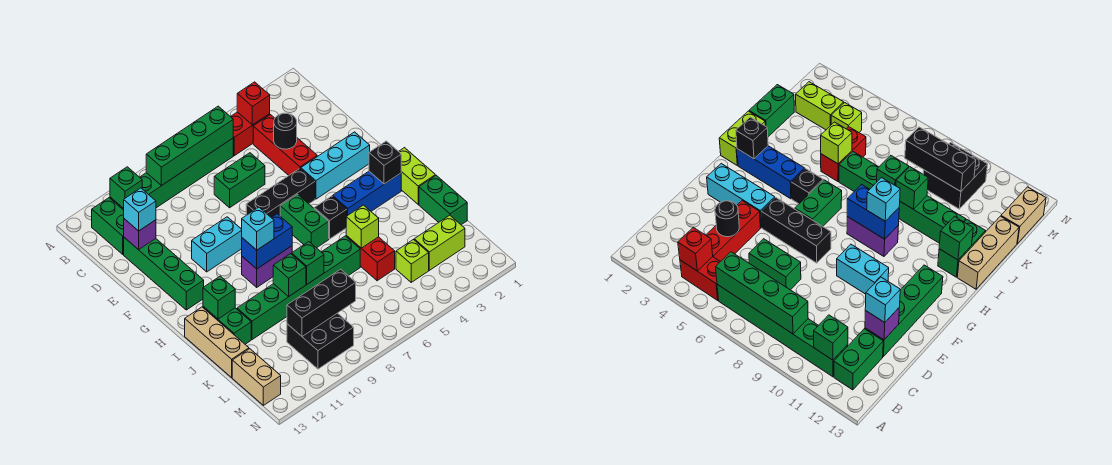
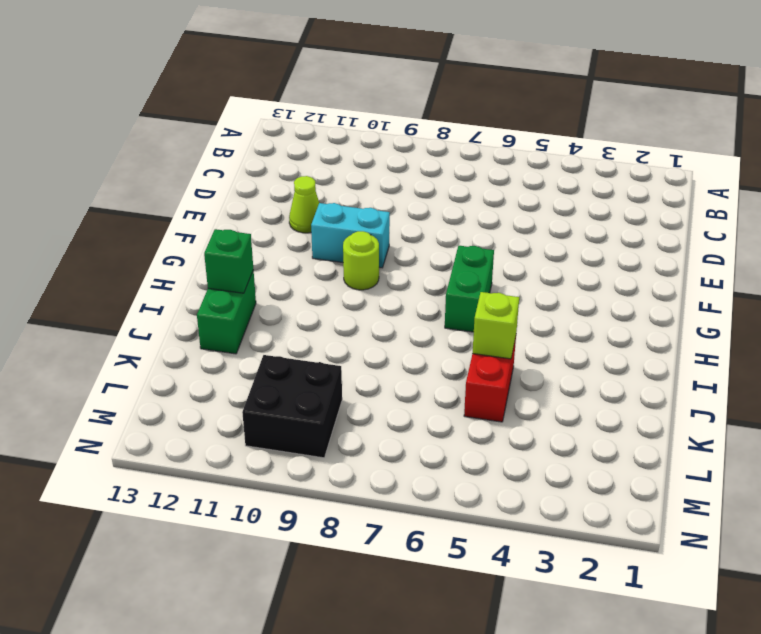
lime 1x1 cone [289,176,319,233] -> none
lime 1x1 round brick [343,231,379,290] -> none
none -> red 1x2 brick [231,112,270,156]
none -> green 1x6 brick [110,138,233,210]
none -> green 1x2 brick [92,198,124,254]
none -> red 1x3 brick [253,115,317,175]

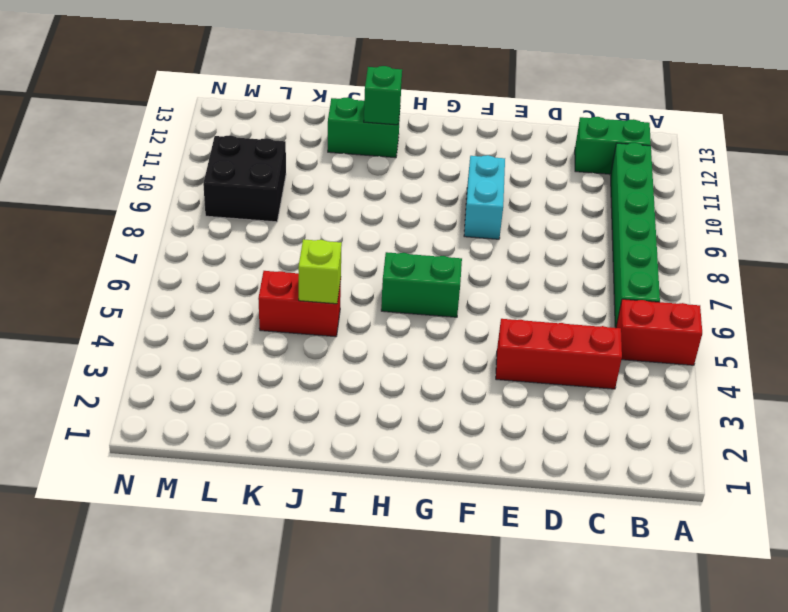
red 1x2 brick [616,299,702,365] -> red 1x2 brick turned to [231,112,270,156]
none -> green 1x2 brick [214,153,265,208]
none -> green 1x4 brick [124,238,204,310]
none -> cyan 1x3 brick [301,132,370,199]
none -> black 1x3 brick [246,169,315,217]

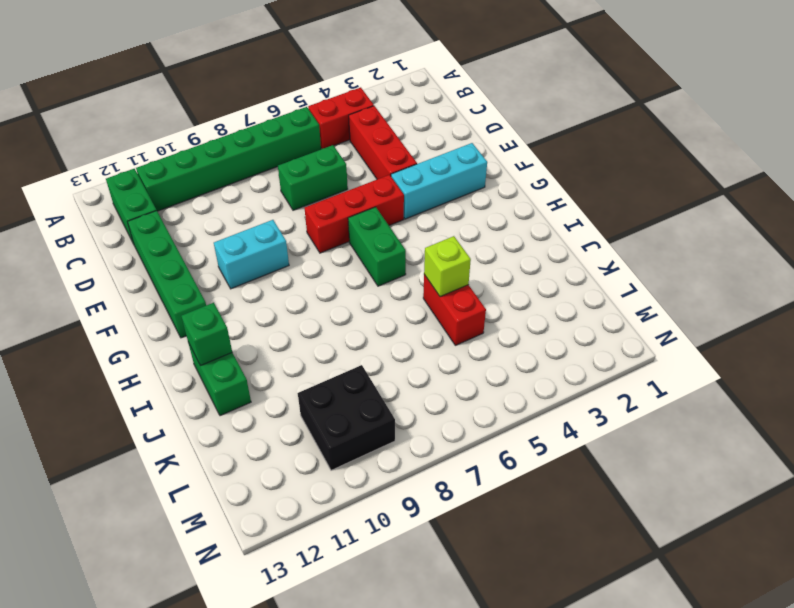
red 1x3 brick [305,175,404,253] -> black 1x3 brick [246,169,315,217]
none -> lime 1x2 brick [399,148,435,204]
none -> blue 1x3 brick [333,171,401,216]
none -> black 1x1 brick [314,196,347,239]
none -> purple 1x2 brick [242,246,292,287]

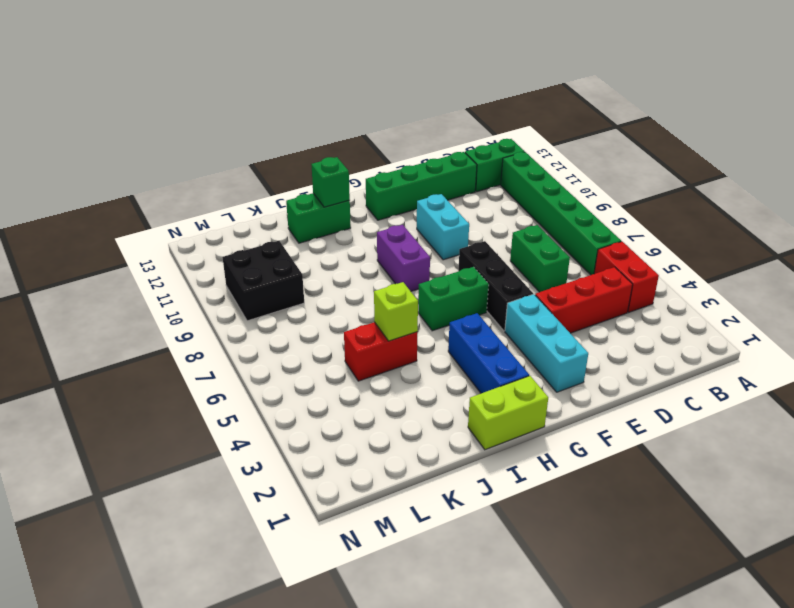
none -> black 1x1 brick [314,196,347,239]
none -> tan 1x3 brick [185,307,249,377]
none -> green 1x2 brick [419,175,467,225]
none -> green 1x6 brick [237,236,360,340]

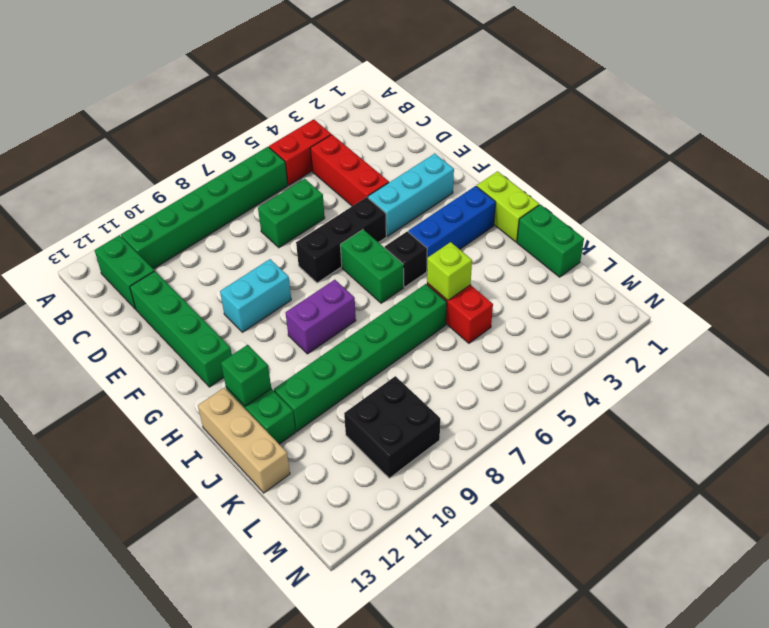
none -> lime 1x2 brick [414,215,465,270]
none -> lime 1x1 brick [396,240,429,282]
none -> tan 1x2 brick [232,349,281,405]
none -> red 1x1 brick [237,82,270,125]

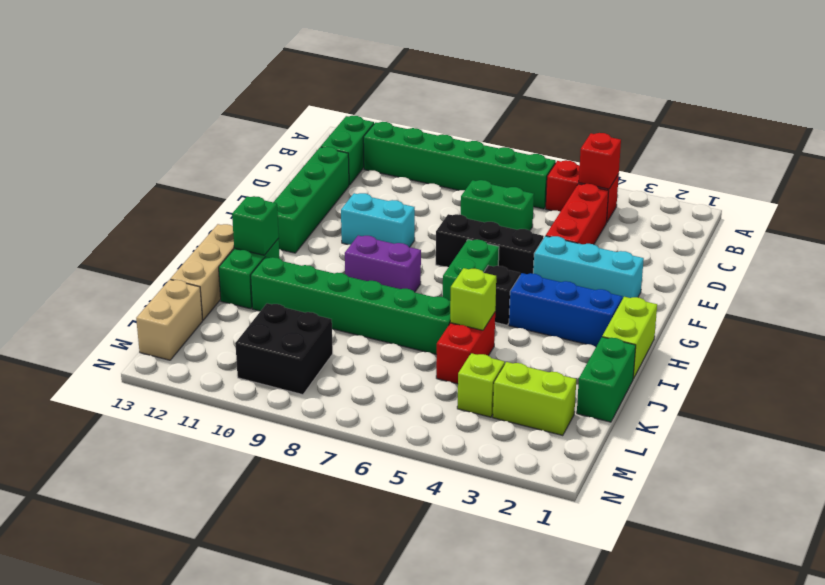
none -> green 1x4 brick [146,106,233,185]
none -> green 1x1 brick [110,167,142,209]
none -> black 1x1 round brick [274,113,297,149]
none -> purple 1x1 brick [124,219,156,250]

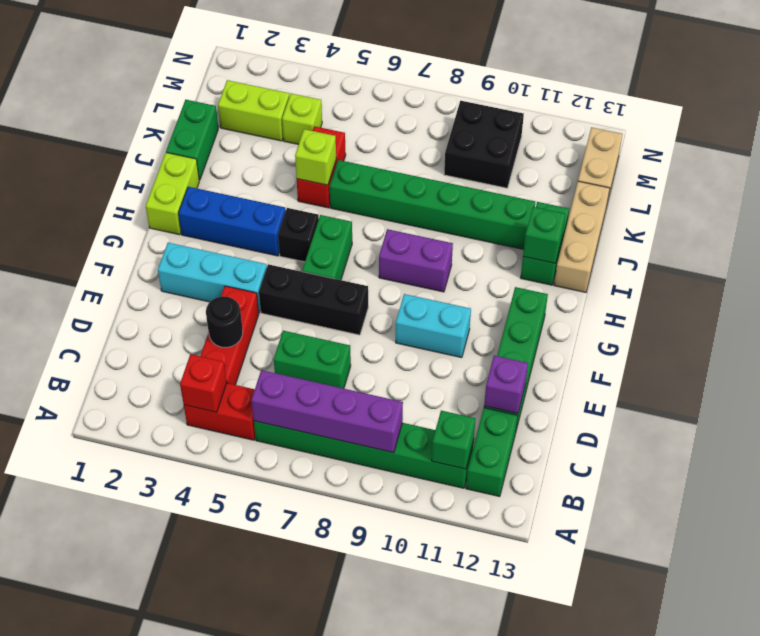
purple 1x4 brick [251,370,403,453] -> green 1x4 brick [146,106,233,185]
none -> black 1x1 brick [369,141,401,184]
none -> blue 1x2 brick [242,214,292,269]
none -> green 1x1 brick [292,242,324,284]
none -> green 1x1 brick [273,254,306,297]

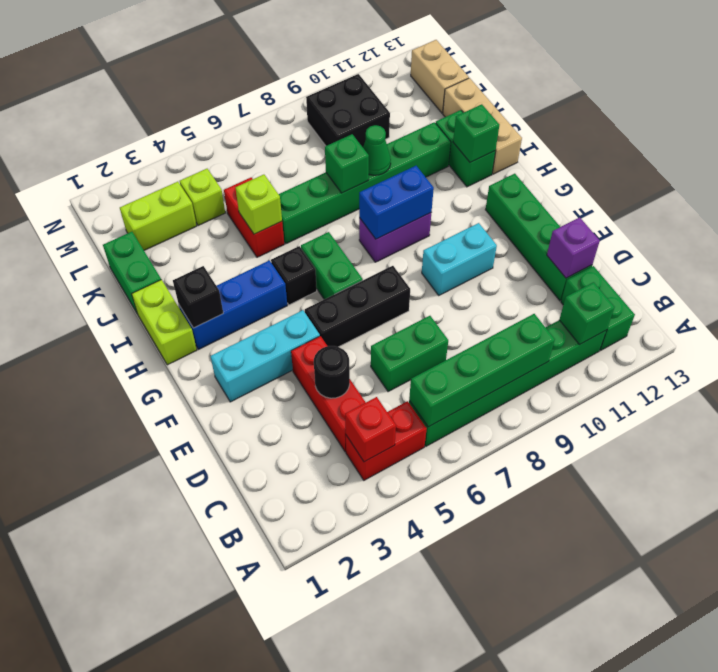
green 1x1 cone [363,125,391,175] -> green 1x1 brick [273,254,306,297]
none -> black 1x3 brick [287,269,356,336]
none -> cyan 1x1 brick [124,188,156,231]
none -> cyan 1x1 brick [242,207,274,250]

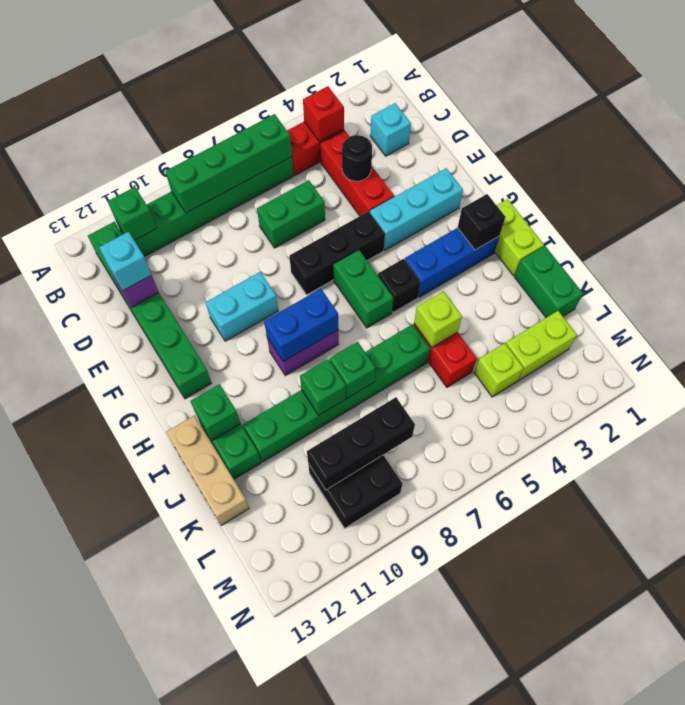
cyan 1x1 brick [370,103,411,156] -> cyan 1x1 brick moved to [242,207,274,250]
none -> tan 1x2 brick [232,349,281,405]

